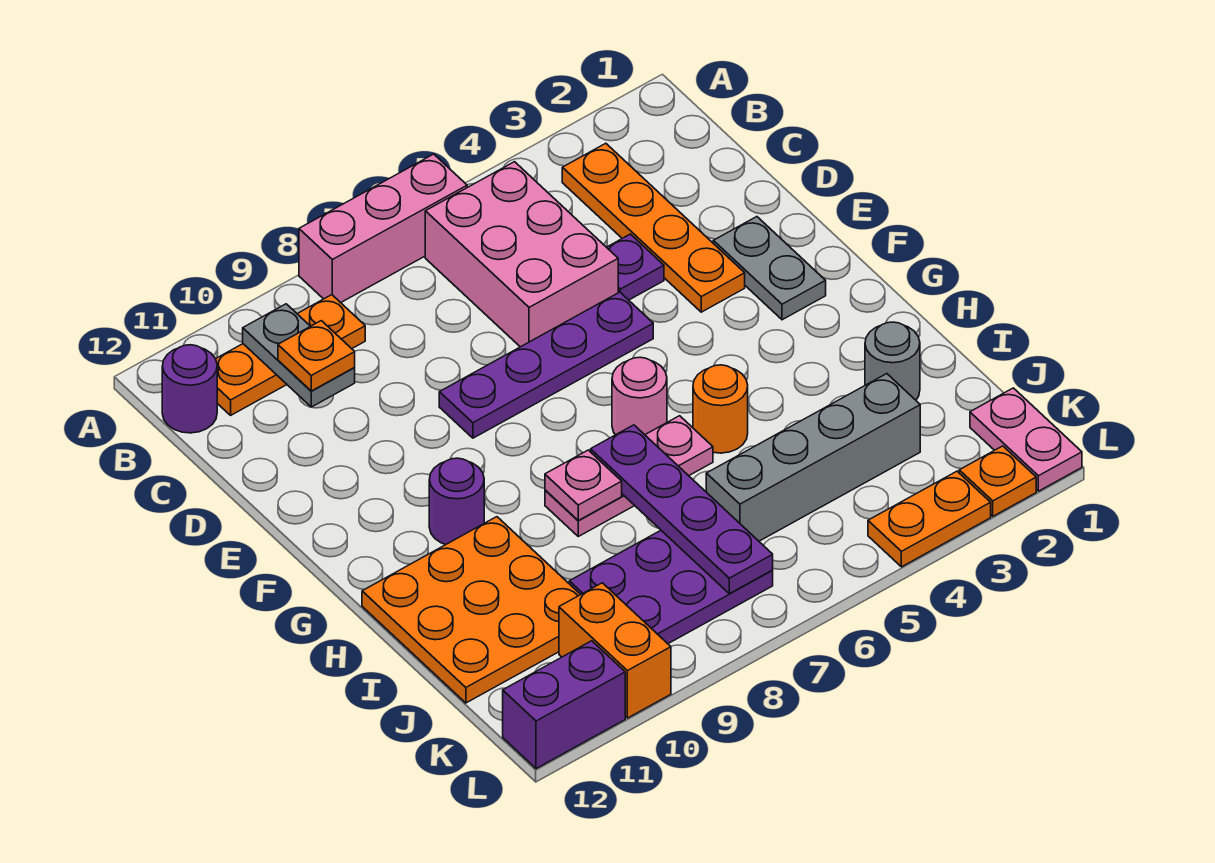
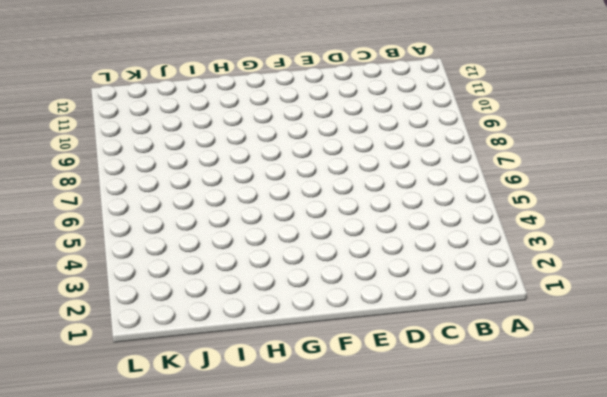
none -> pink 1x3 brick [299,154,467,303]
none -> orange 1x4 plate [562,143,745,312]
none -> pink 2x3 brick [425,162,618,347]

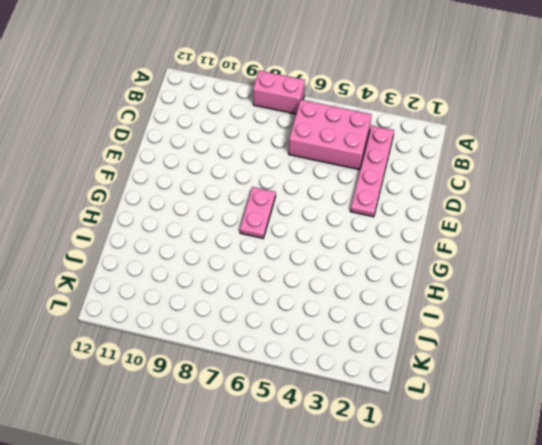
pink 1x2 brick [253,70,305,114] -> pink 1x3 brick [299,154,467,303]
pink 1x4 plate [350,126,394,217] -> orange 1x4 plate [562,143,745,312]
pink 2x3 brick [289,100,372,170] -> pink 2x3 brick turned to [425,162,618,347]
pink 1x2 plate [240,187,276,238] -> pink 1x2 plate moved to [970,388,1082,491]
none -> orange 1x3 plate [216,295,365,415]
none -> purple 1x1 round brick [162,345,217,433]
none -> purple 1x1 plate [607,234,664,300]

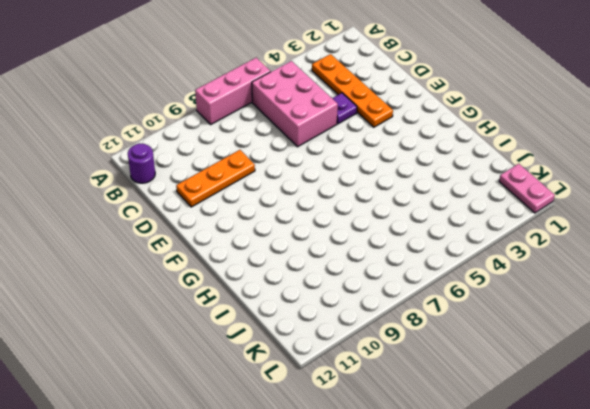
orange 1x3 plate [176,150,255,207] -> orange 1x3 plate moved to [216,295,365,415]
none -> grey 1x2 plate [713,217,826,320]
none -> purple 1x4 plate [439,292,653,438]
none -> pink 1x1 round brick [612,357,667,435]

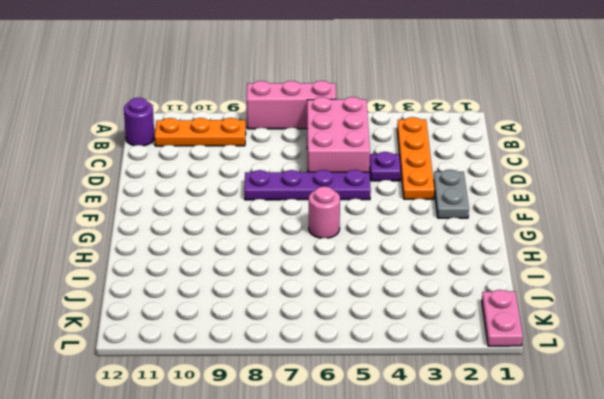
none -> purple 1x1 round brick [429,458,484,544]
none -> orange 1x1 round brick [693,365,748,453]
none -> pink 1x3 plate [545,416,713,536]

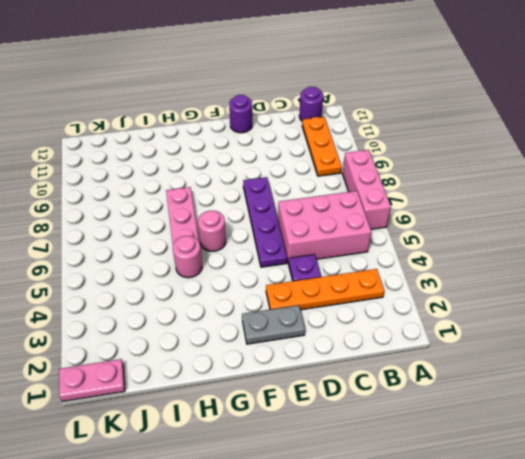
purple 1x1 round brick [229,95,252,133] -> purple 1x1 round brick moved to [429,458,484,544]
pink 1x1 round brick [173,236,202,278] -> orange 1x1 round brick [693,365,748,453]
none -> orange 3x3 plate [362,517,581,703]
none -> grey 1x1 round brick [865,322,920,400]
none -> grey 1x4 brick [706,374,920,541]

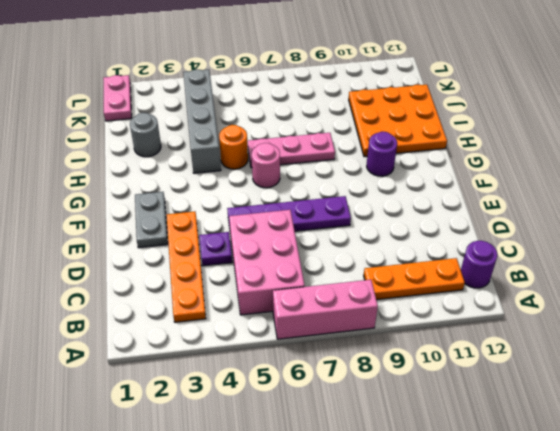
grey 1x4 brick [183,69,221,173] -> grey 1x4 brick turned to [706,374,920,541]
none -> purple 2x3 plate [569,531,773,644]
none -> orange 1x2 brick [559,583,671,718]
none -> orange 1x1 plate [959,446,1036,516]

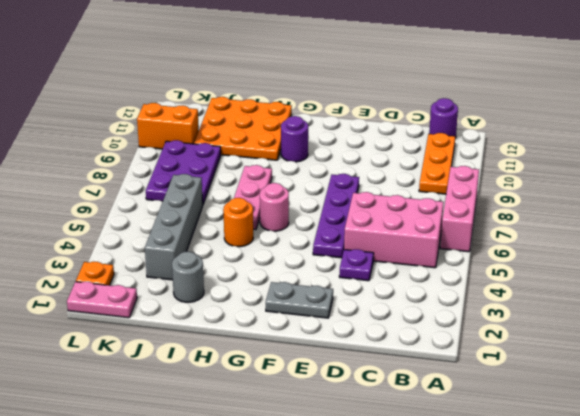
none -> orange 1x4 plate [562,143,745,312]
none -> orange 1x2 plate [868,471,991,567]
none -> purple 1x2 brick [503,641,625,769]

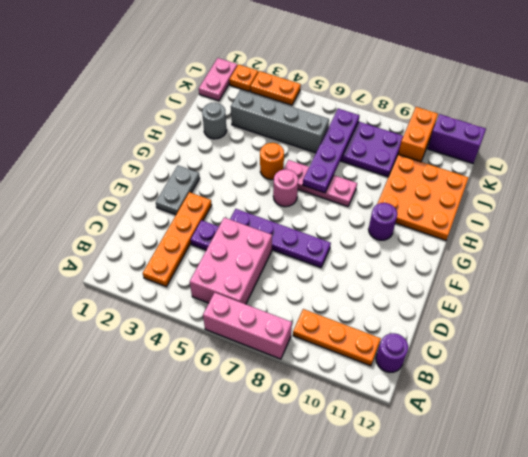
none -> grey 1x2 plate [243,304,355,407]
none -> pink 1x1 plate [545,450,622,520]
none -> orange 1x1 plate [278,321,355,391]

